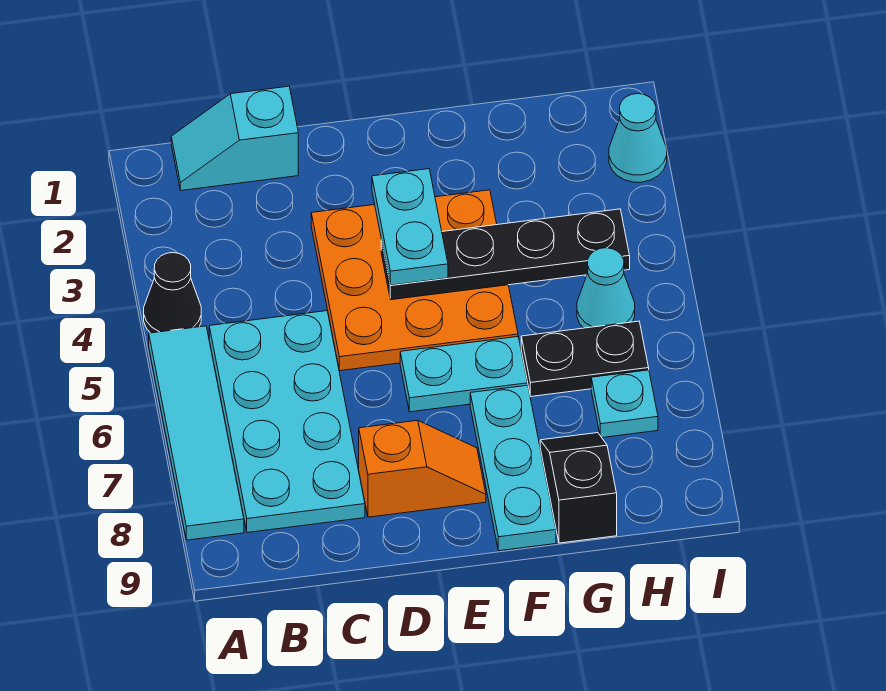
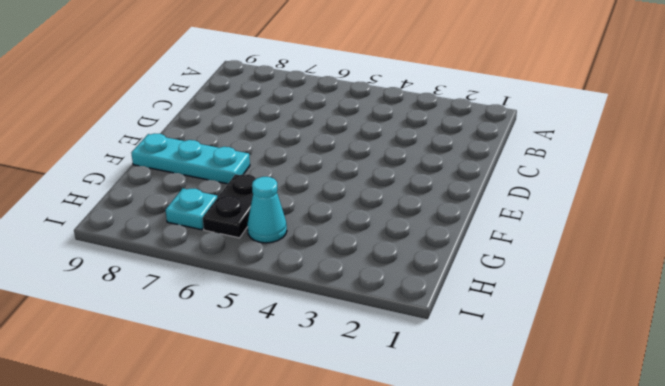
none -> black 1x1 cone [144,253,201,333]
none -> cyan 1x4 tile [149,326,244,540]
none -> cyan 1x2 slope [171,86,298,191]

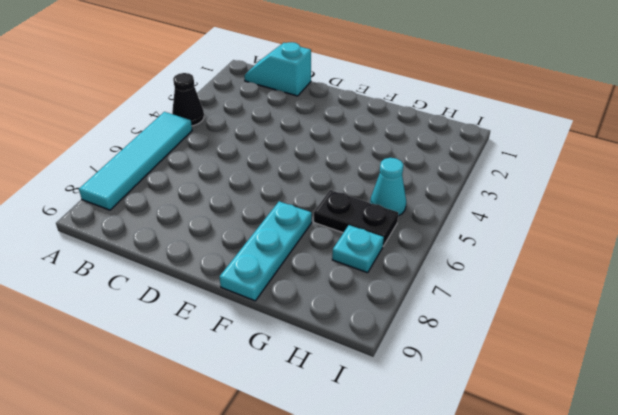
none -> cyan 2x4 plate [209,311,365,533]
none -> orange 3x3 plate [311,190,518,371]
none -> orange 1x2 slope [359,420,486,517]

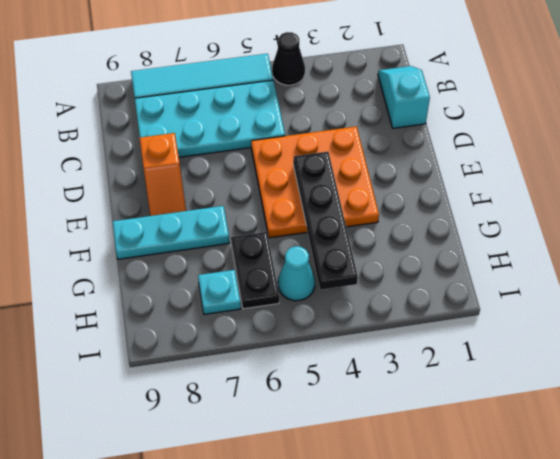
none -> cyan 1x2 plate [400,337,528,412]
none -> black 1x2 slope [540,433,617,543]
none -> cyan 1x1 cone [609,94,667,182]

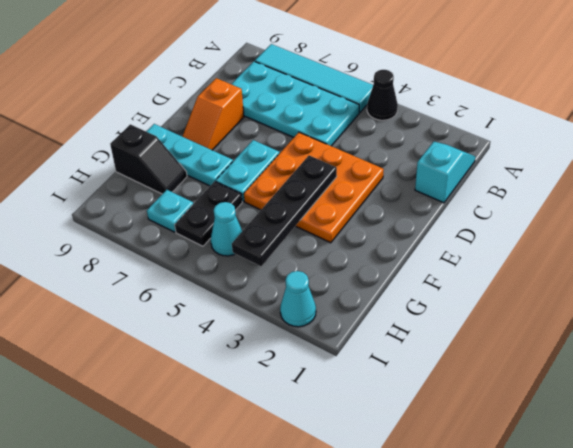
none -> cyan 1x2 plate [372,169,448,285]

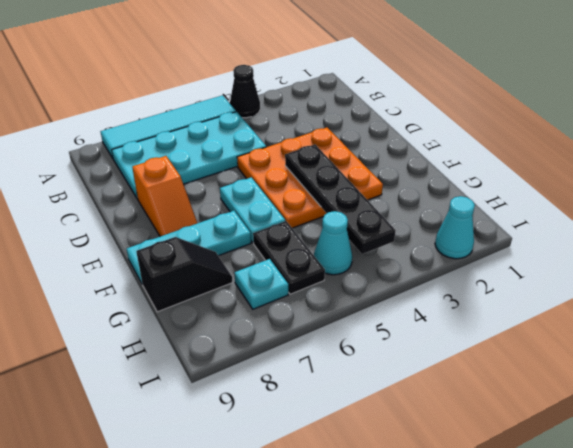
none -> cyan 1x2 slope [171,86,298,191]
none -> cyan 1x2 plate [372,169,448,285]

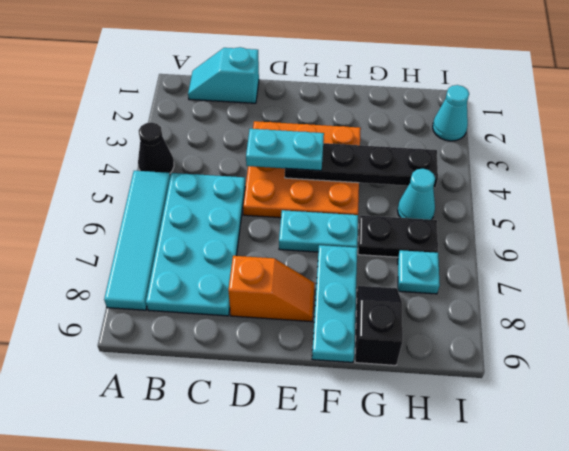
cyan 1x2 plate [246,129,324,171] -> cyan 1x2 plate turned to [372,169,448,285]

